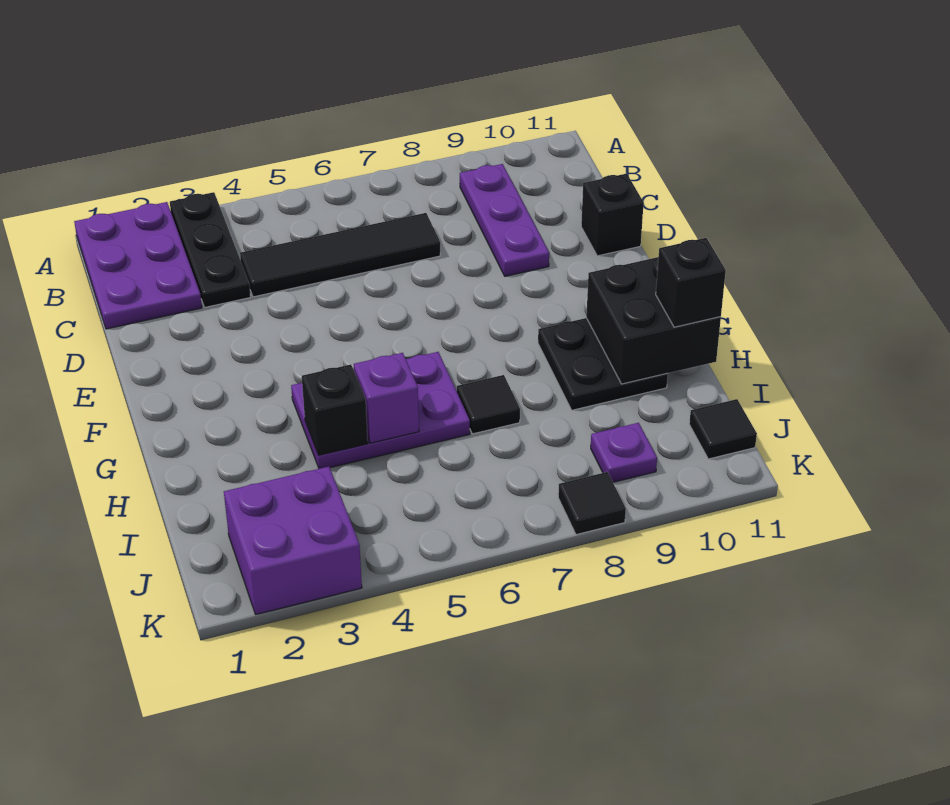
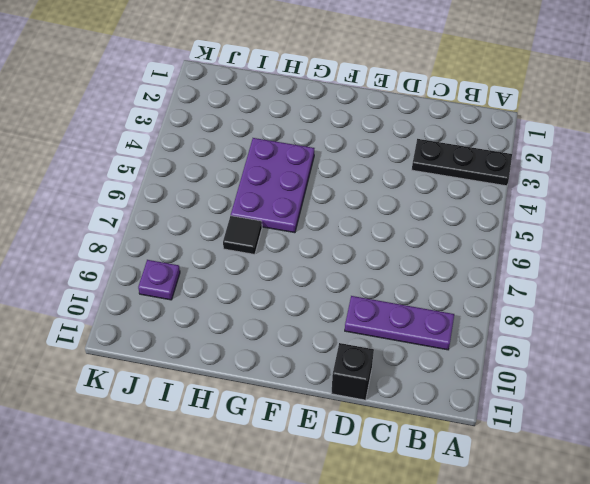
none -> purple 2x3 plate [74,202,202,329]
none -> black 1x4 tile [240,213,440,297]
none -> black 2x2 plate [538,318,668,410]

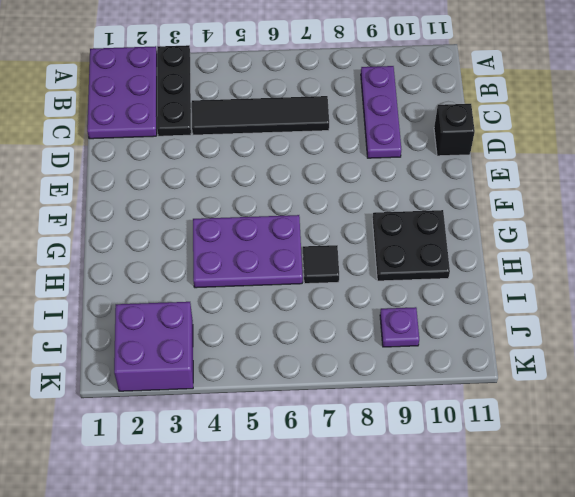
none -> black 1x1 tile [689,399,757,459]
none -> black 1x1 tile [558,472,626,535]
none -> black 2x2 brick [586,257,721,384]

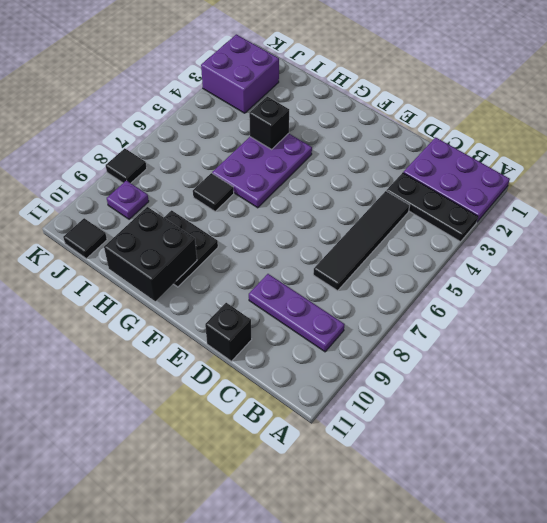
none -> purple 1x1 brick [354,353,419,443]
none -> black 1x1 brick [656,238,726,327]

